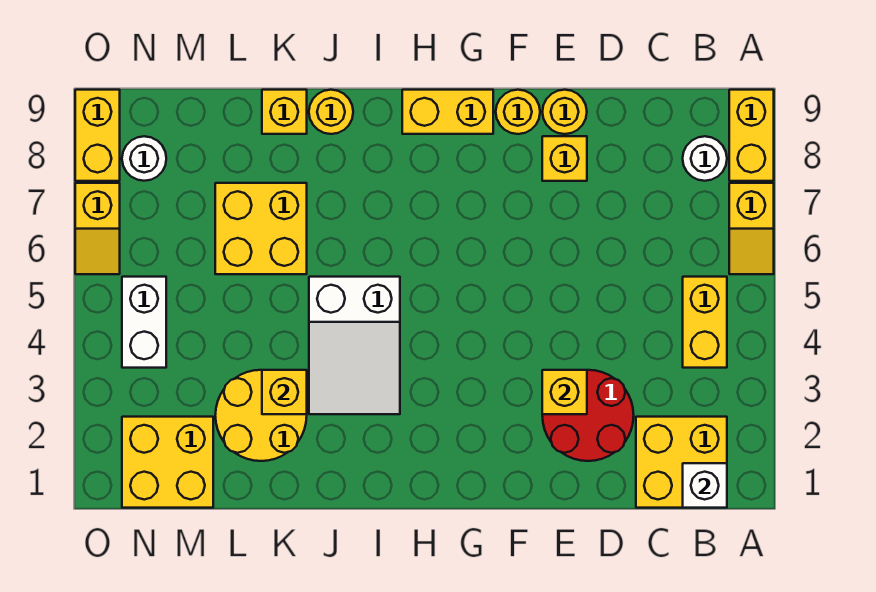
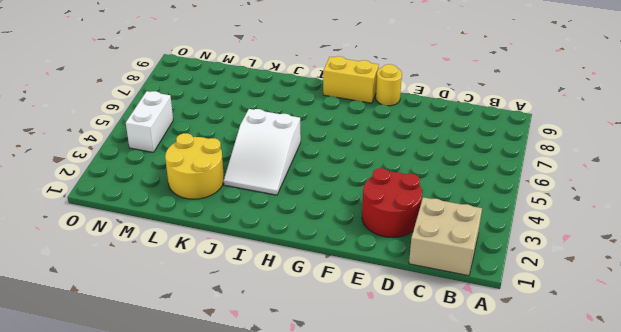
tan 2x2 brick [409,197,482,276] -> yellow 2x2 brick [636,417,727,508]
none -> yellow 1x2 slope [729,183,774,274]
none -> yellow 1x2 brick [729,90,774,181]
none -> yellow 1x2 brick [683,277,727,368]

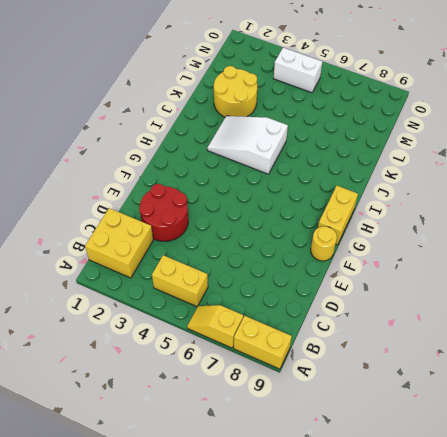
none -> white 1x1 round brick [683,136,727,181]
none -> yellow 1x1 brick [542,136,587,181]
none -> yellow 1x1 round brick [542,90,587,134]

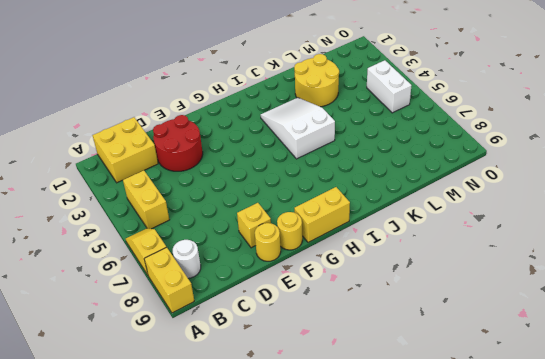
none -> yellow 1x1 round brick [309,90,353,134]
none -> yellow 2x2 brick [215,183,307,274]
none -> yellow 1x1 brick [262,90,307,134]

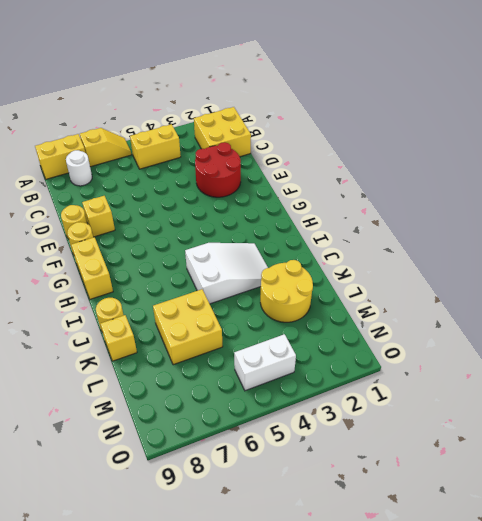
none -> yellow 2x2 brick [122,417,213,508]
none -> white 1x1 round brick [122,136,166,181]
none -> yellow 1x2 slope [75,183,120,274]

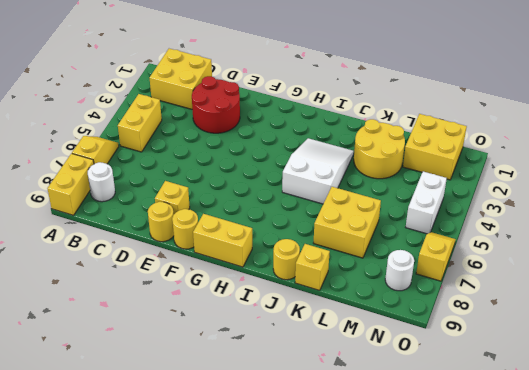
none -> yellow 1x2 brick [75,90,120,181]
none -> white 1x1 brick [683,463,727,508]
none -> yellow 1x1 brick [542,370,587,414]

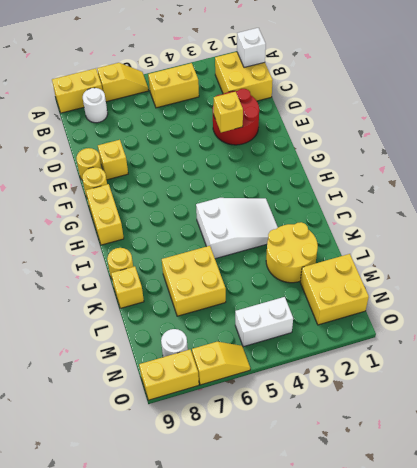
none -> yellow 1x1 brick [262,370,307,414]

